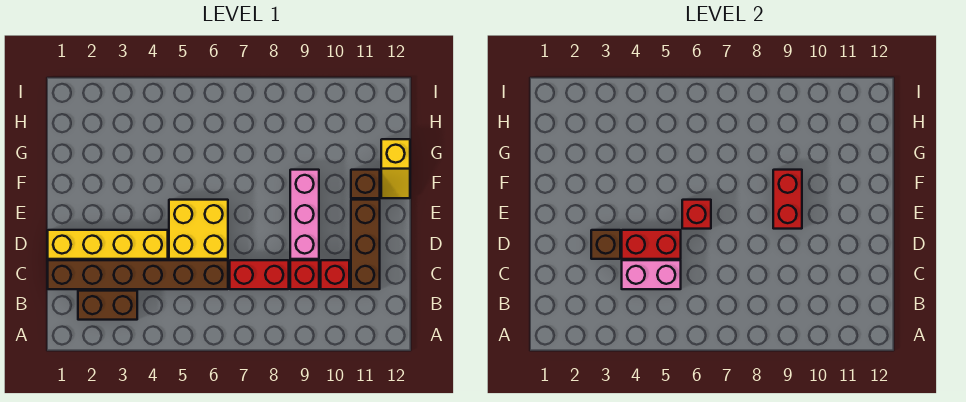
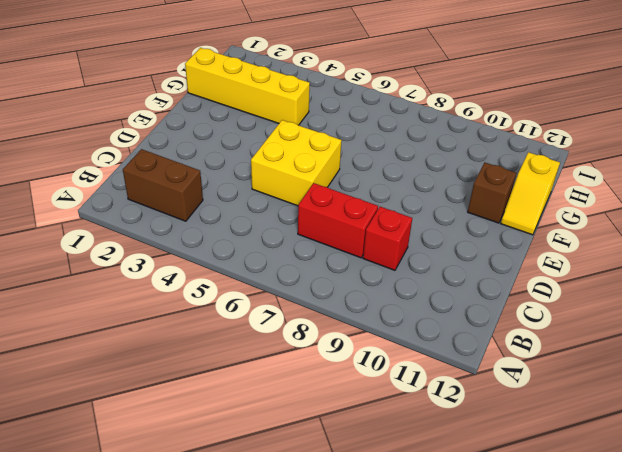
yellow 1x4 brick [185,48,310,125] -> yellow 1x4 brick moved to [48,230,168,259]
none -> brown 1x6 brick [48,260,228,289]
none -> red 1x1 brick [321,260,349,289]
none -> brown 1x3 brick [351,200,380,289]

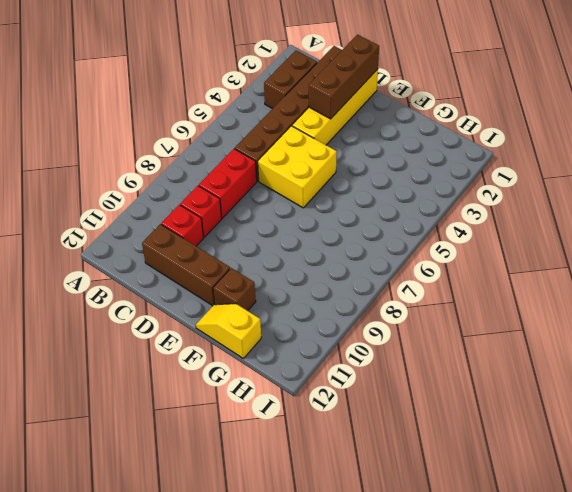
brown 1x3 brick [309,35,379,119] -> brown 1x1 brick [591,230,620,259]
none -> pink 1x3 brick [290,170,319,259]
none -> pink 1x2 brick [622,260,681,289]
none -> red 1x2 brick [622,230,681,259]

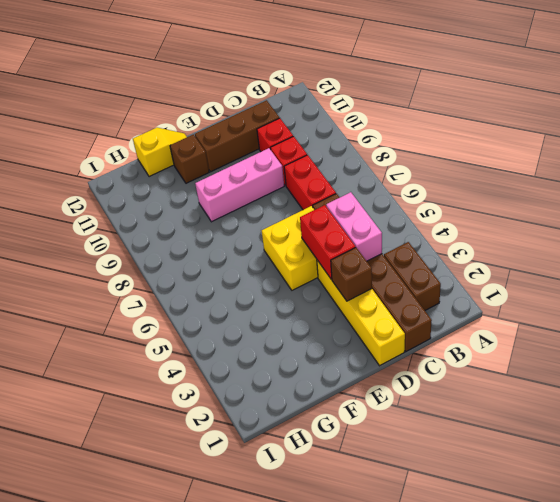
none -> red 1x1 brick [682,200,711,229]
none -> red 1x2 brick [773,170,802,229]

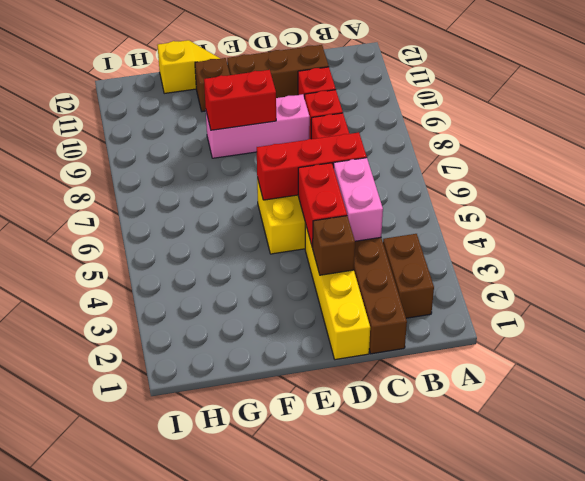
red 1x3 brick [257,132,367,200] -> red 1x1 brick [682,200,711,229]

